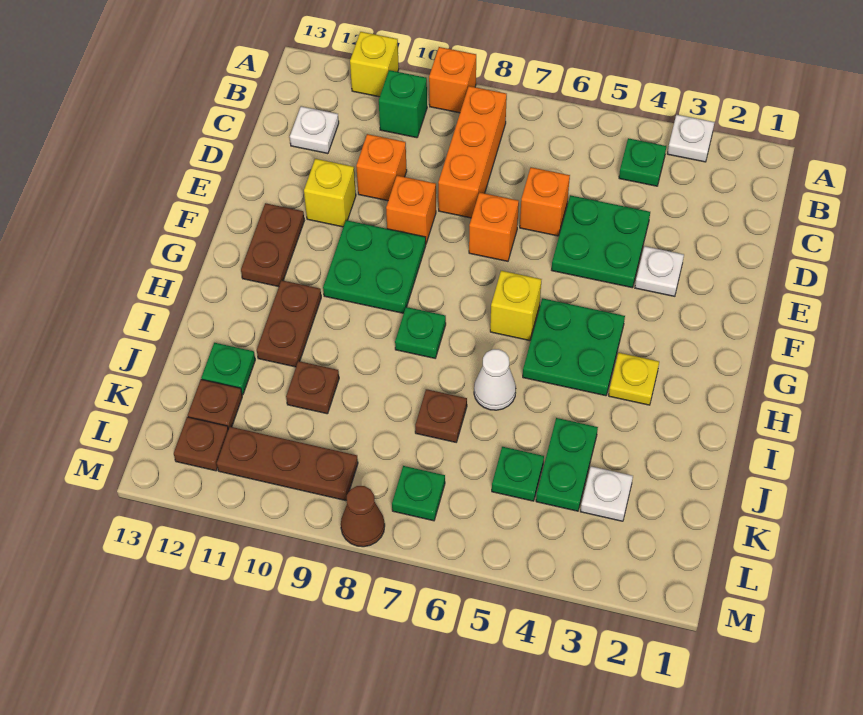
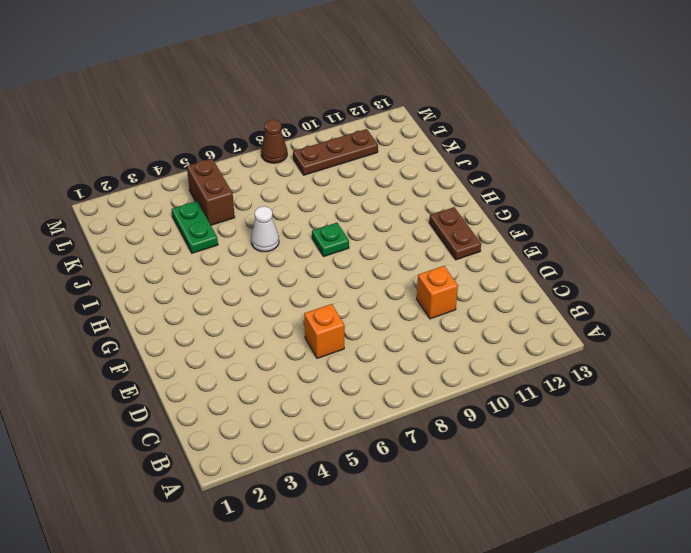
brown 1x2 brick [187,159,235,225] -> green 1x1 plate [492,447,544,501]
none -> white 1x1 plate [667,115,715,162]
none -> orange 1x1 brick [429,47,476,113]
none -> yellow 1x1 brick [350,32,399,97]
none -> green 1x1 plate [619,138,666,186]

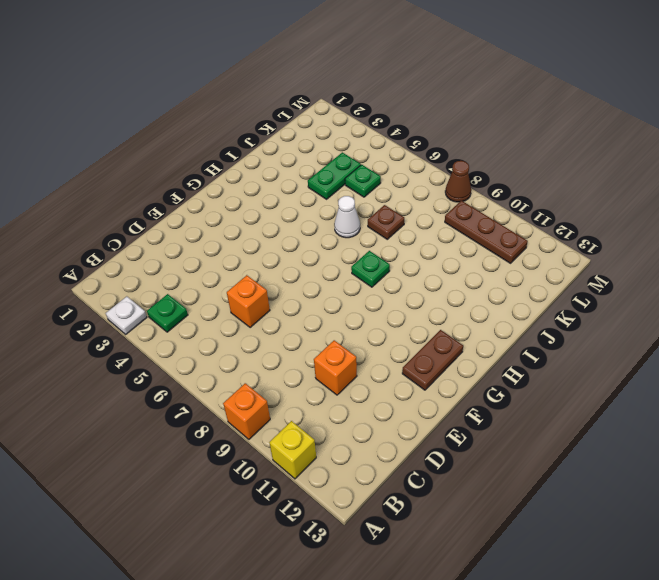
none -> orange 1x3 brick [438,86,507,218]
none -> green 1x1 brick [379,70,427,138]
none -> white 1x1 plate [290,106,339,154]
none -> green 2x2 plate [552,195,650,288]

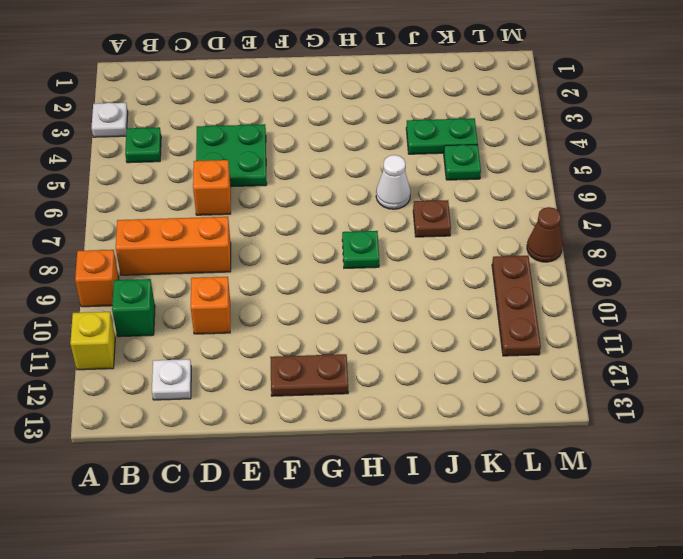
none -> white 1x1 plate [635,246,684,296]
none -> orange 1x1 brick [469,192,519,261]
none -> orange 1x1 brick [386,176,436,243]
none -> yellow 1x1 brick [304,159,356,227]

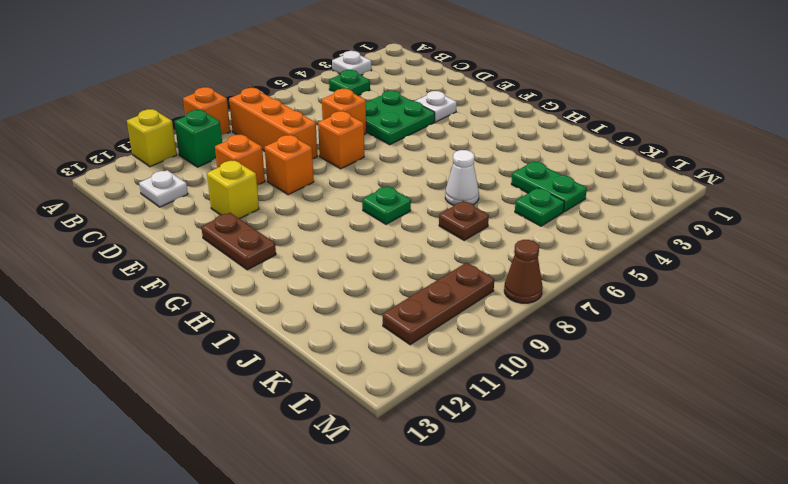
none -> green 2x2 plate [323,220,426,313]
none -> green 2x2 plate [523,298,625,396]
none -> yellow 1x1 brick [490,271,542,341]
none -> yellow 1x1 plate [609,353,659,405]

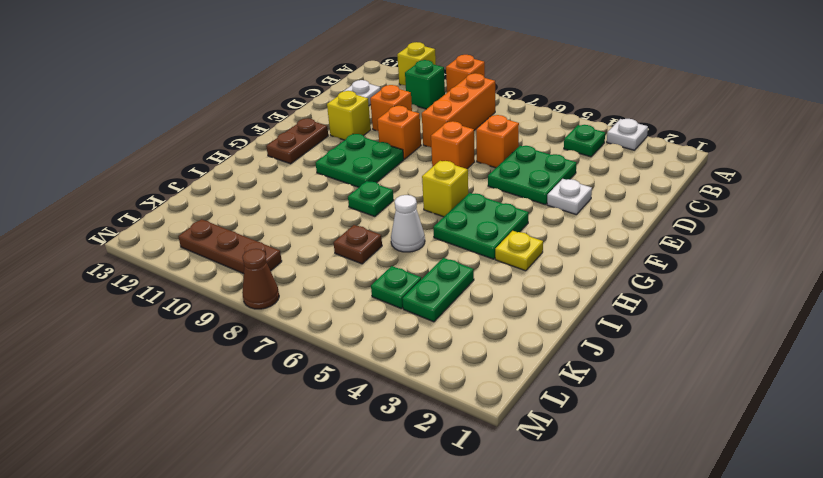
none -> brown 1x2 plate [257,280,321,367]
none -> brown 1x1 plate [286,361,339,414]
none -> green 1x1 plate [201,343,255,395]
none -> white 1x1 plate [580,466,633,521]

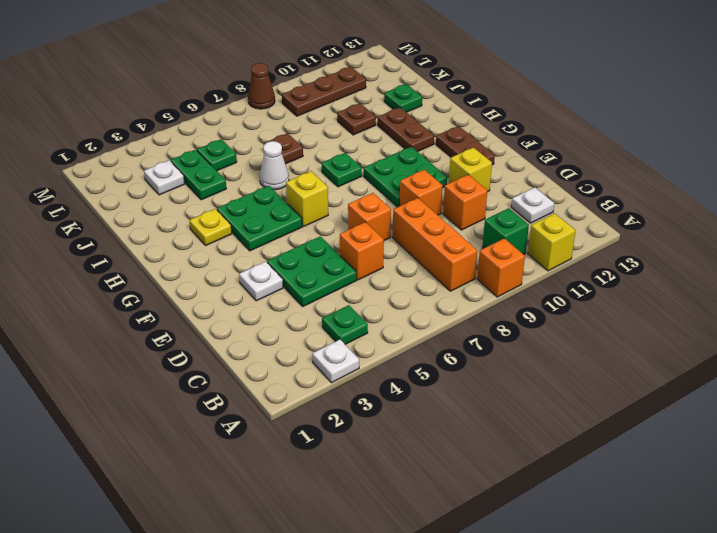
none -> brown 1x1 plate [188,379,242,429]
none -> green 1x1 plate [392,466,445,521]
none -> brown 1x1 plate [174,417,228,471]

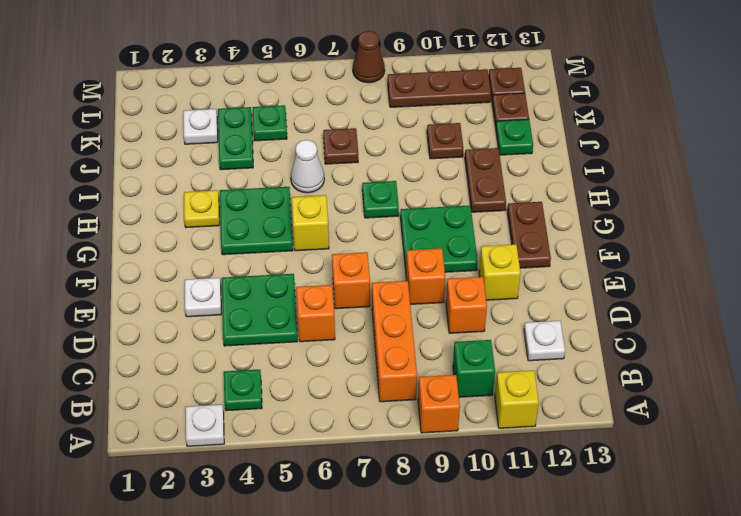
none -> green 1x1 plate [392,466,445,521]

